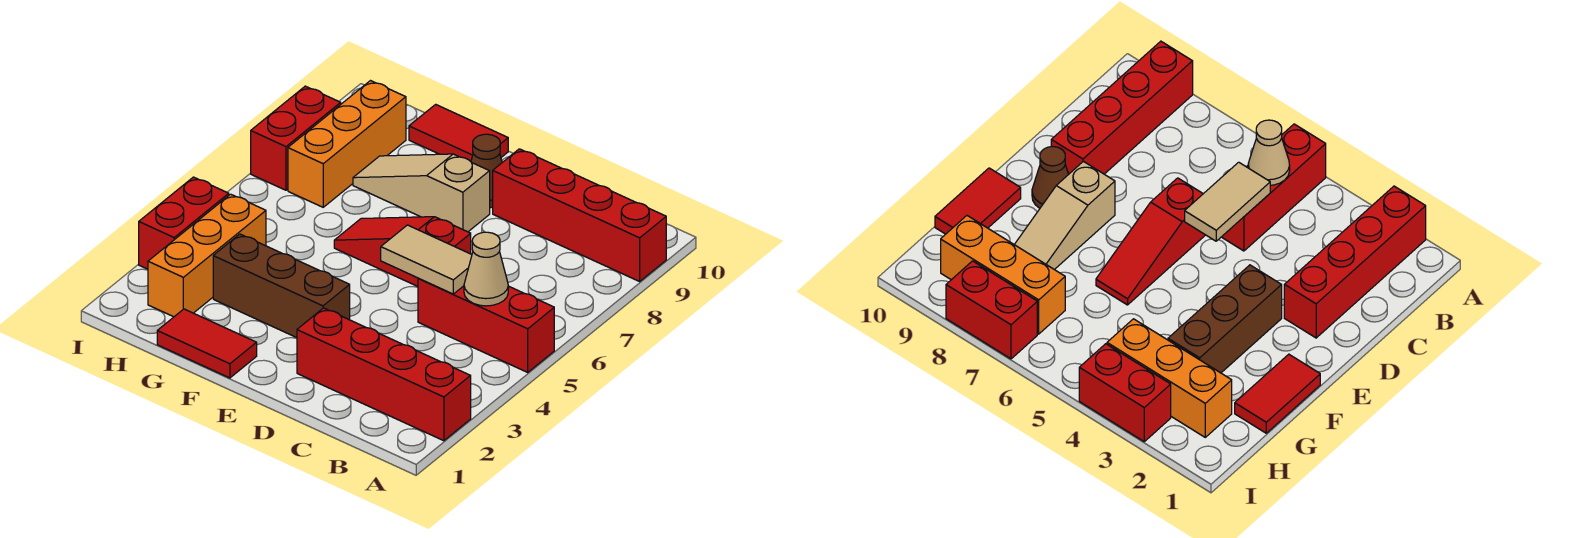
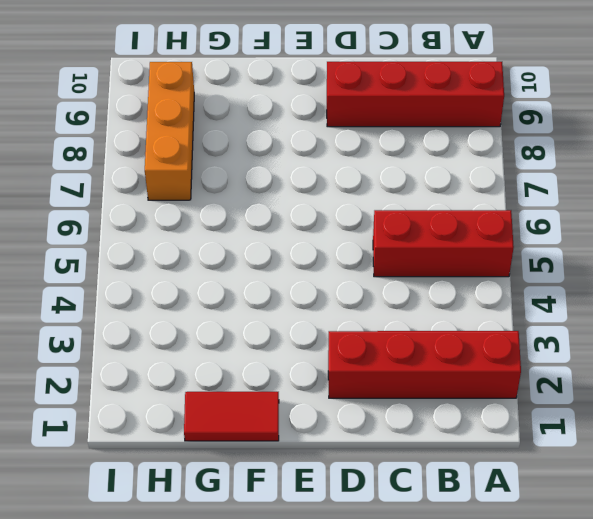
none -> red 1x3 slope [334,217,471,286]
none -> brown 1x3 brick [213,234,350,338]
none -> tan 1x3 slope [353,154,490,232]

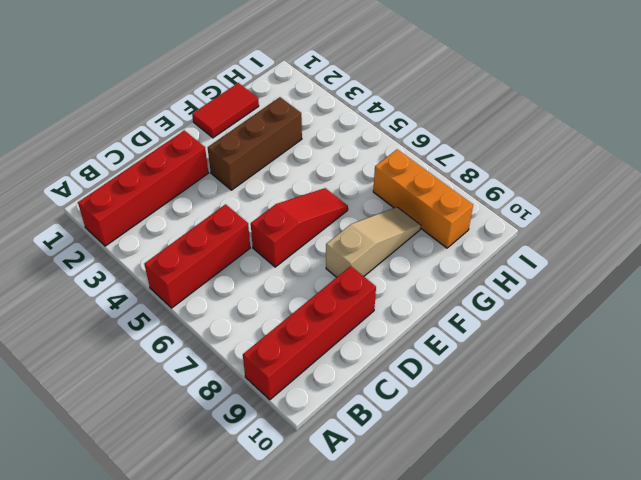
none -> brown 1x1 cone [471,134,502,208]
none -> red 1x2 tile [409,104,508,161]
none -> orange 1x3 brick [148,194,266,317]

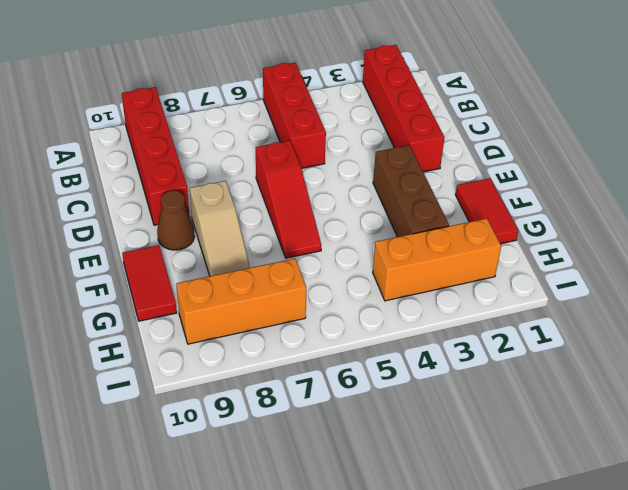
none -> red 1x2 brick [139,177,229,269]
none -> red 1x2 brick [251,86,341,190]
none -> tan 1x1 cone [464,232,508,306]

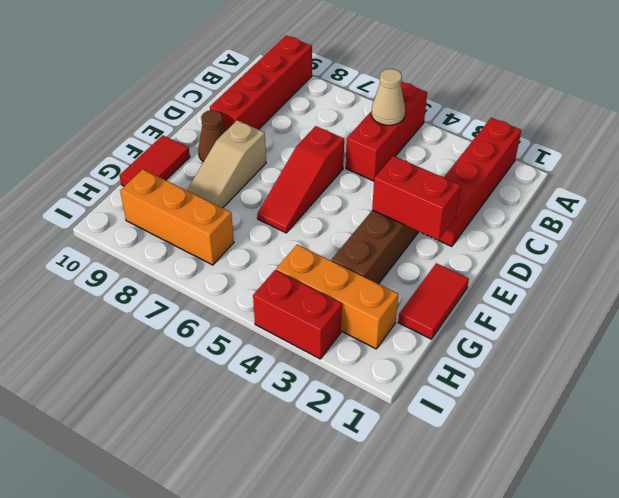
red 1x2 brick [372,156,461,240] -> red 1x2 brick moved to [251,86,341,190]
none -> tan 1x2 tile [381,225,472,294]

